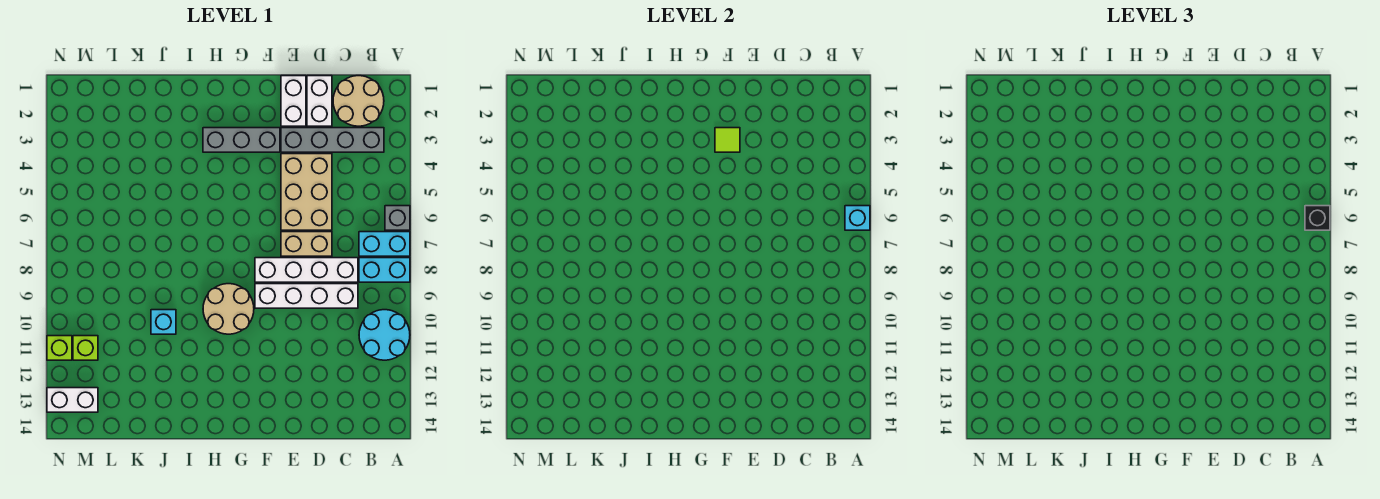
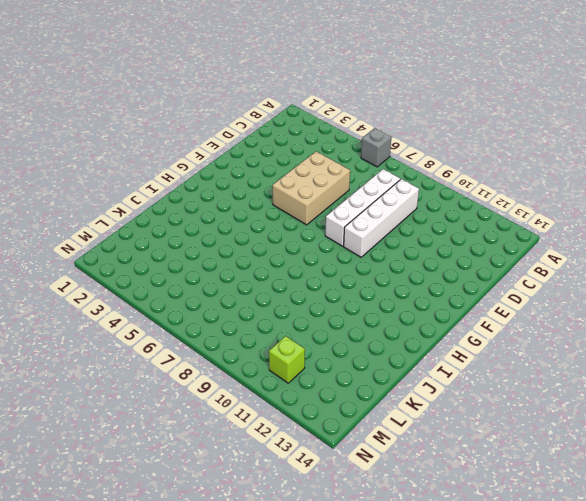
tan 2x3 brick [273,151,350,225] -> tan 2x3 brick turned to [281,154,332,230]
none -> cyan 1x2 brick [359,232,410,256]
none -> cyan 1x2 brick [359,258,410,282]
none -> cyan 2x2 round brick [359,310,410,360]

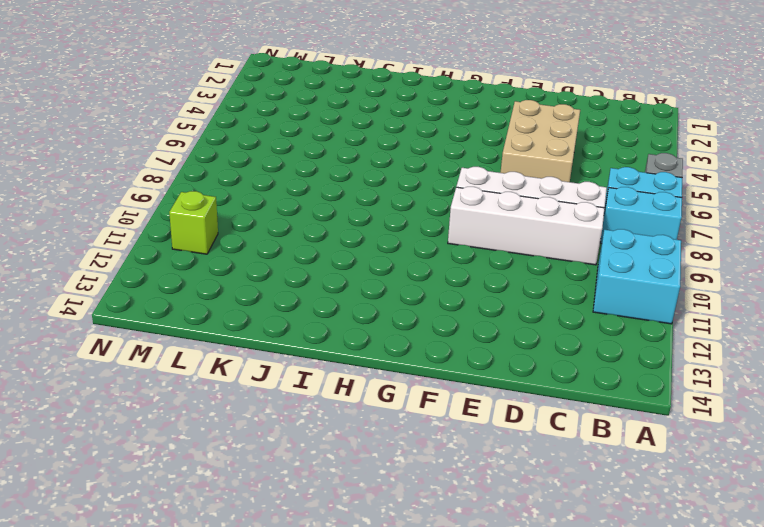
cyan 2x2 brick [593,229,681,324] -> cyan 2x2 round brick [359,310,410,360]
none -> tan 2x2 round brick [333,76,384,126]
none -> grey 1x4 brick [281,128,384,152]
none -> white 1x2 brick [307,76,332,126]

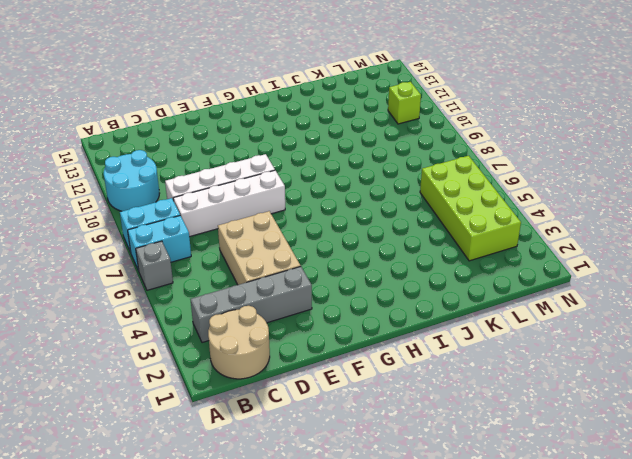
lime 2x4 brick [420,156,521,261] -> none
none -> white 1x2 brick [307,76,332,126]
none -> tan 1x2 brick [281,232,332,256]
none -> white 1x2 brick [281,76,306,126]

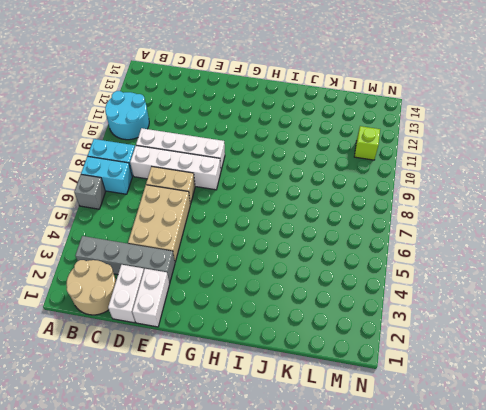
none -> grey 1x3 brick [203,128,280,152]
none -> tan 2x2 round brick [203,284,254,334]
none -> cyan 1x1 brick [151,310,176,334]

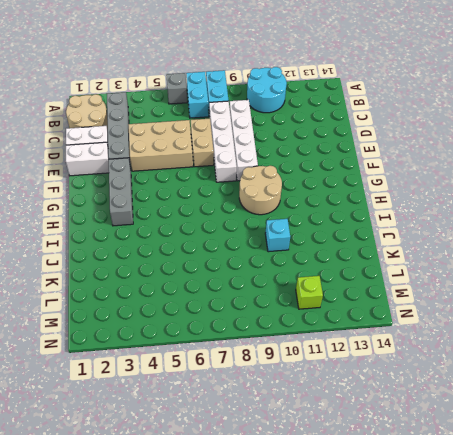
none -> white 1x2 brick [47,388,98,412]
none -> lime 1x1 brick [47,336,72,360]
none -> cyan 1x1 brick [845,206,870,230]

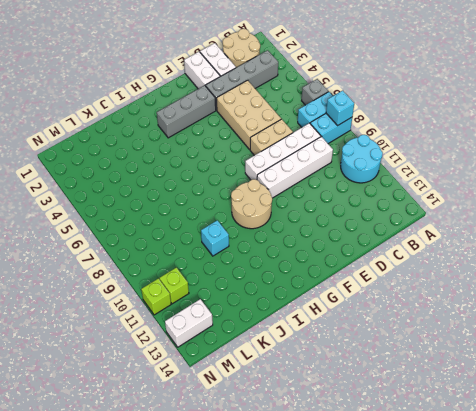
cyan 1x1 brick [326,91,354,126] -> cyan 1x1 brick moved to [845,206,870,230]
none -> lime 1x1 tile [715,128,740,152]
none -> black 1x1 brick [1305,206,1330,230]

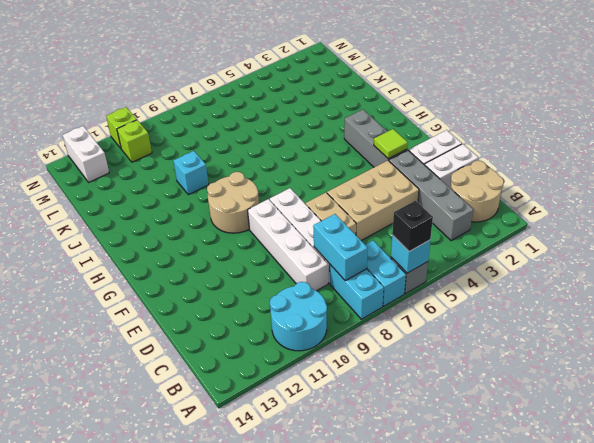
cyan 1x2 brick [313,214,368,281] -> none

